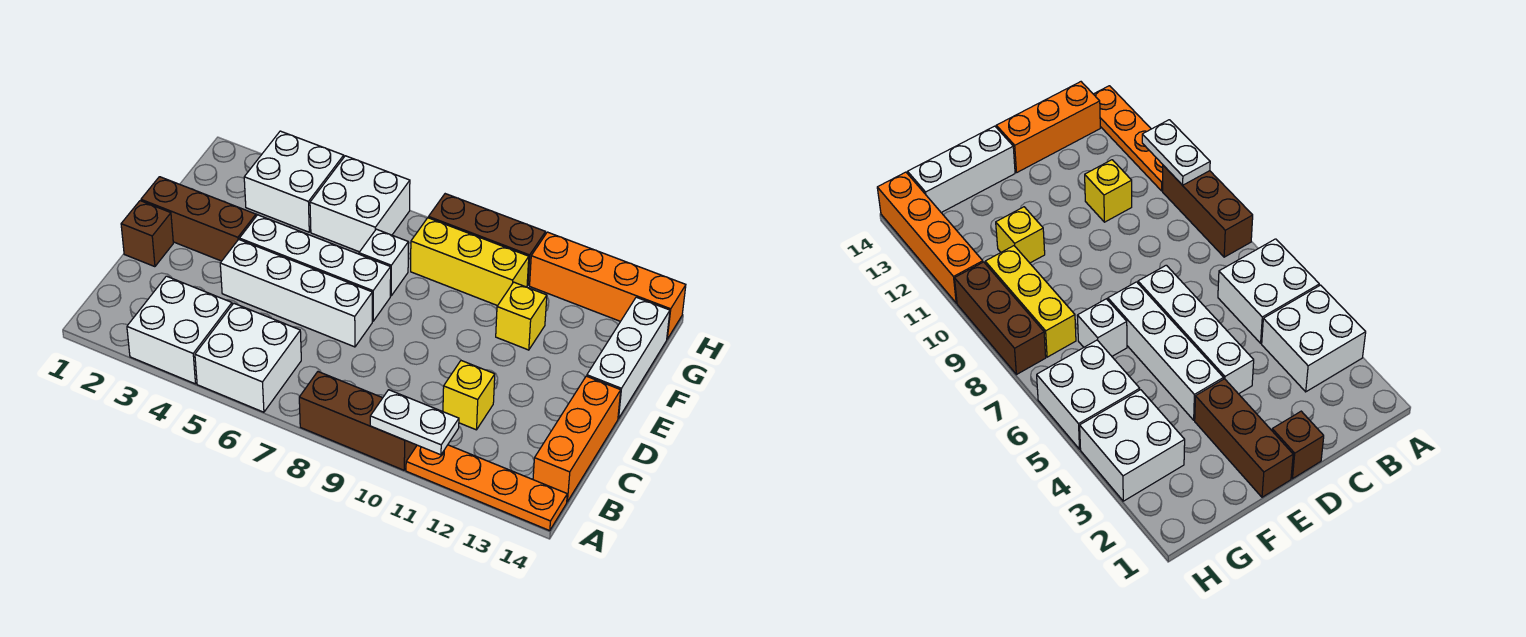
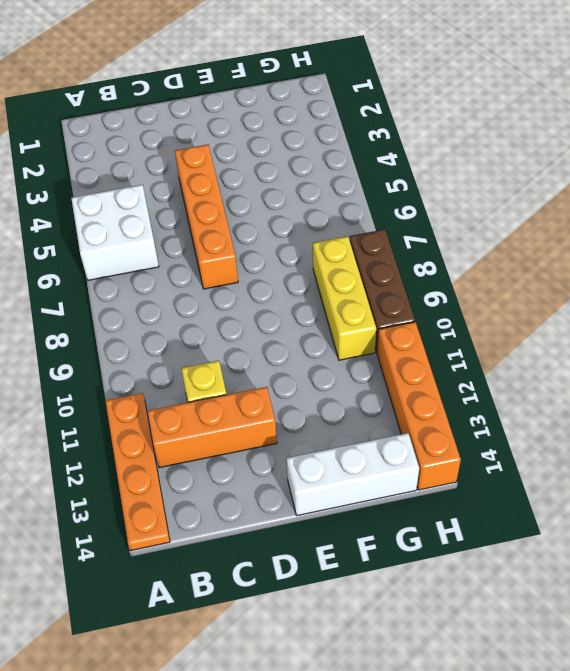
orange 1x3 brick [147,387,277,468] -> orange 1x3 brick moved to [533,376,621,502]
orange 1x4 brick [175,145,238,289] -> white 1x4 brick [220,239,372,347]
none -> white 2x2 brick [127,276,232,384]
none -> brown 1x3 brick [299,372,417,470]
none -> brown 1x1 brick [121,201,173,267]

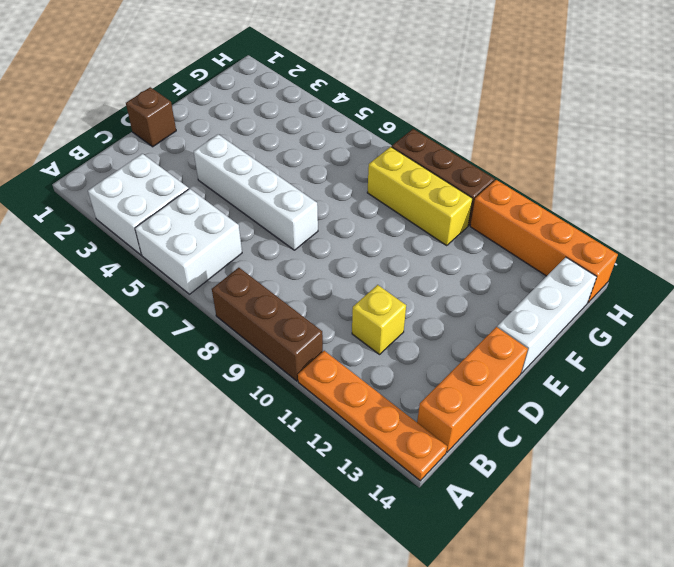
none -> brown 1x3 brick [141,177,256,261]
none -> white 1x4 brick [239,215,391,321]
none -> white 1x1 brick [359,229,408,296]

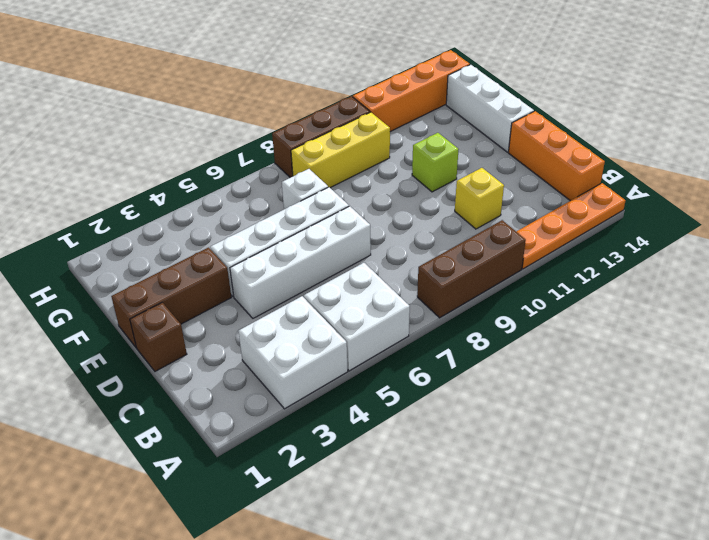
lime 1x1 brick [412,133,459,192] -> none
none -> yellow 1x1 brick [496,282,547,350]
none -> white 2x2 brick [244,131,344,232]
none -> white 2x2 brick [310,156,410,252]

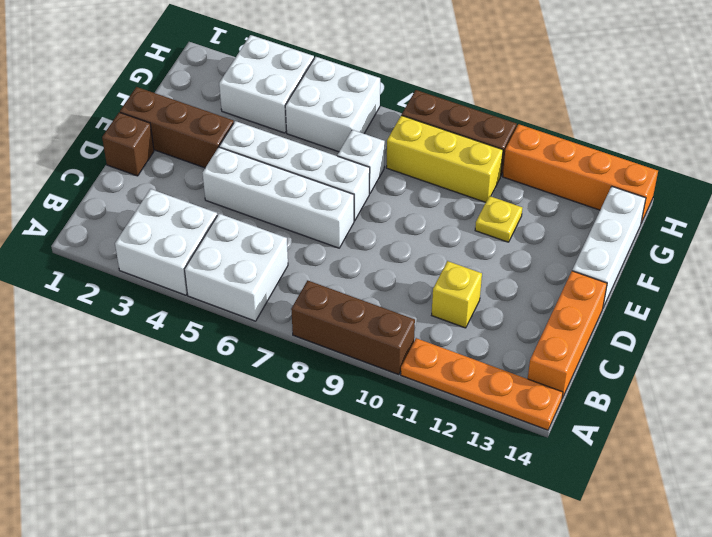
yellow 1x1 plate [475,196,522,242] -> yellow 1x1 brick [496,282,547,350]
none -> white 1x2 plate [370,390,459,455]

